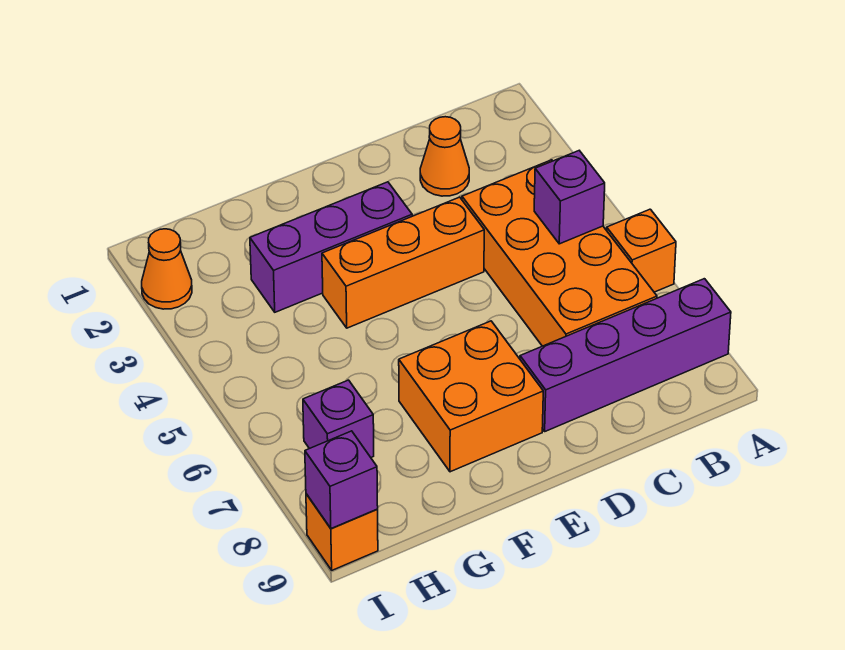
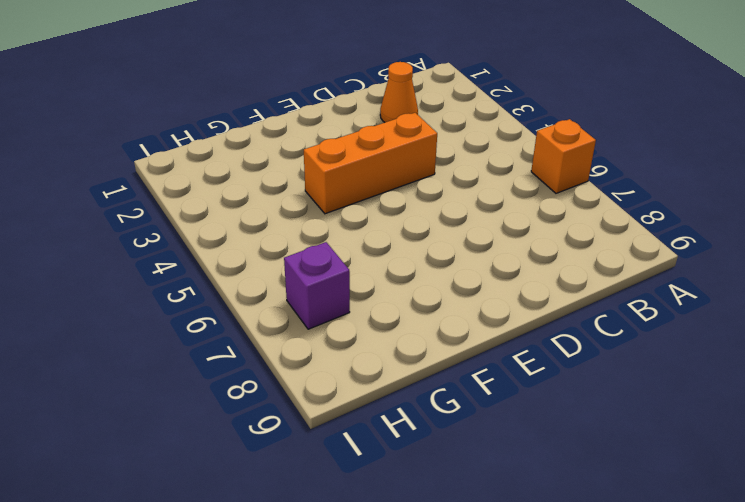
none -> purple 1x4 brick [520,279,731,431]
none -> orange 2x4 brick [462,160,657,346]
none -> purple 1x3 brick [250,182,412,312]

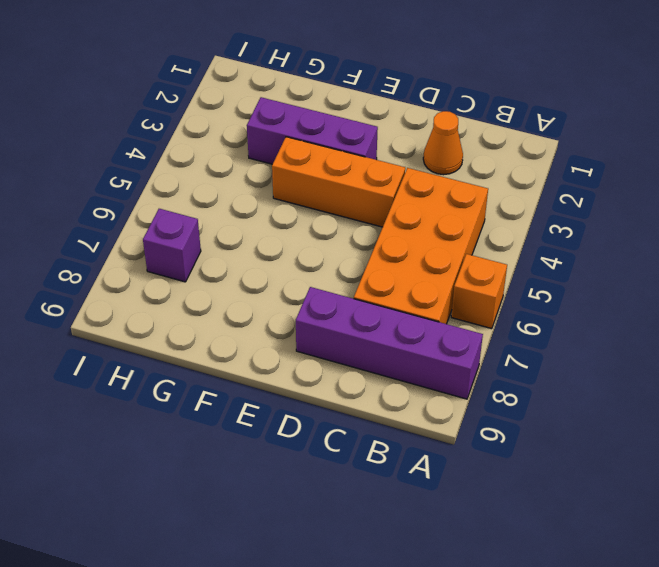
none -> orange 2x2 brick [399,321,543,472]
none -> orange 1x1 cone [142,229,192,309]
none -> orange 1x1 brick [306,494,378,570]

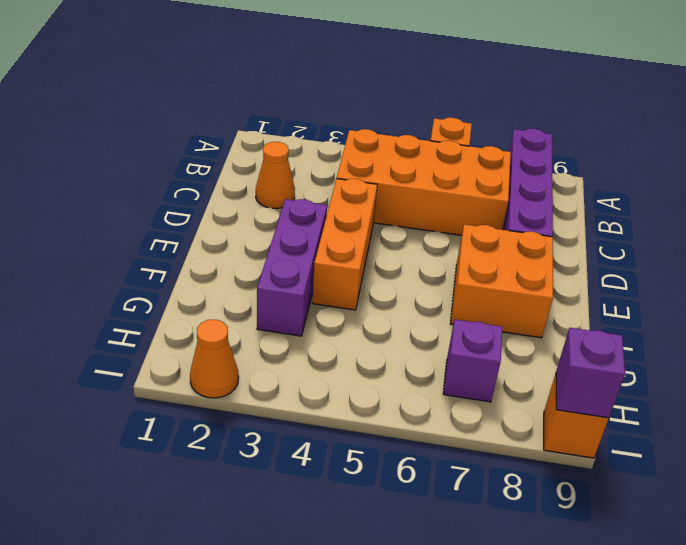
none -> purple 1x1 brick [534,151,605,244]

